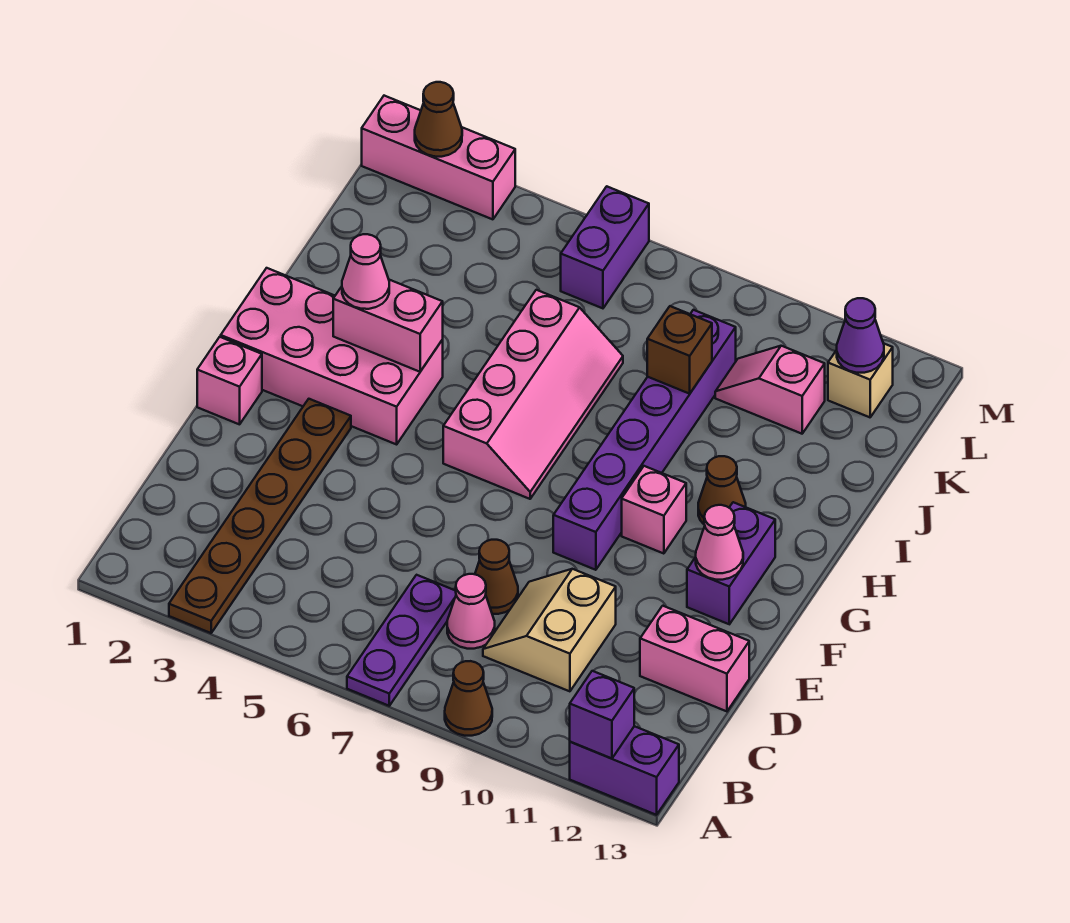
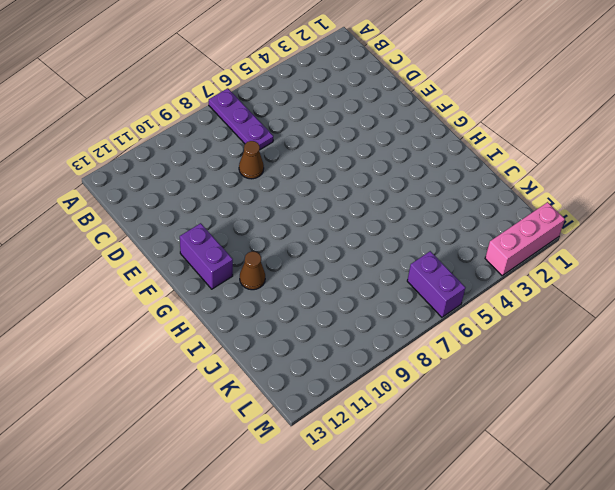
none -> brown 1x6 plate [169,399,351,633]
none -> brown 1x1 cone [445,661,492,736]
none -> purple 1x2 brick [570,726,679,815]

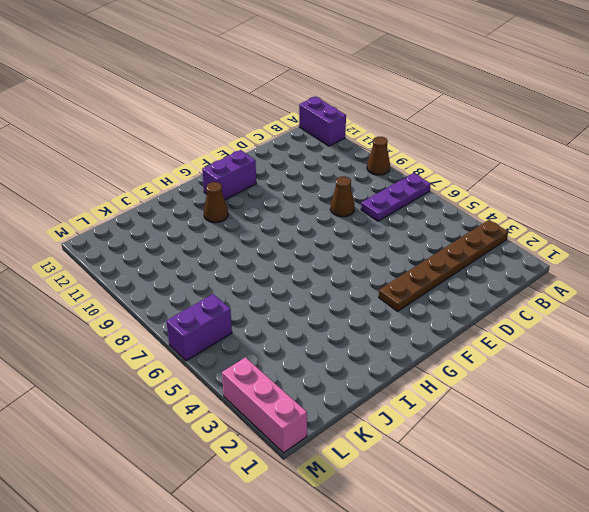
none -> pink 1x1 cone [447,574,495,649]
none -> tan 2x2 slope [483,569,616,691]
none -> pink 1x2 brick [640,606,749,711]

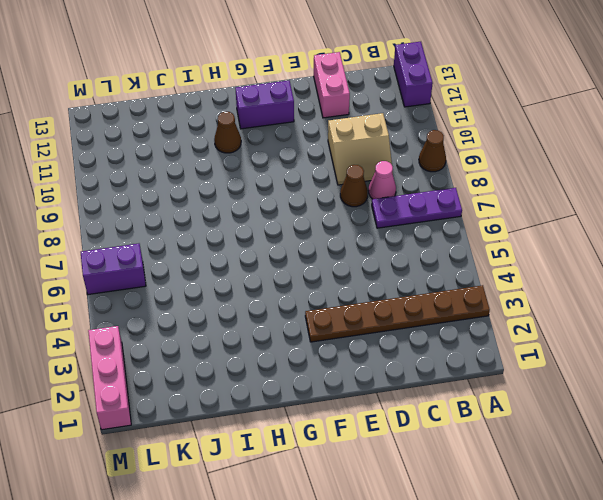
none -> pink 1x1 brick [197,337,262,424]
none -> purple 1x6 brick [553,310,736,570]
none -> pink 2x4 brick [221,268,443,444]

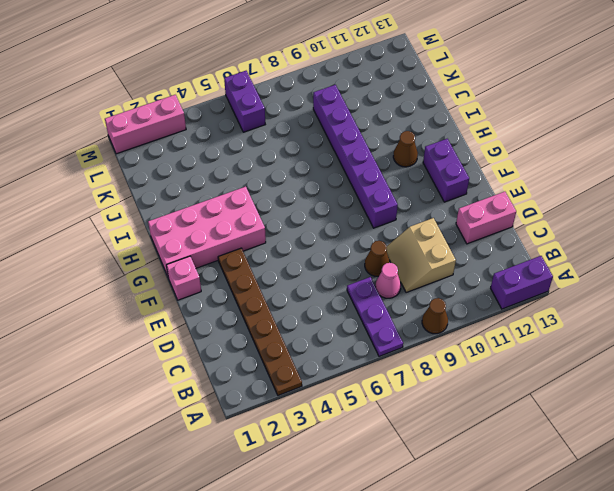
none -> pink 2x4 slope [443,290,623,499]
none -> pink 1x1 brick [622,466,686,554]
none -> pink 1x2 slope [715,346,825,434]

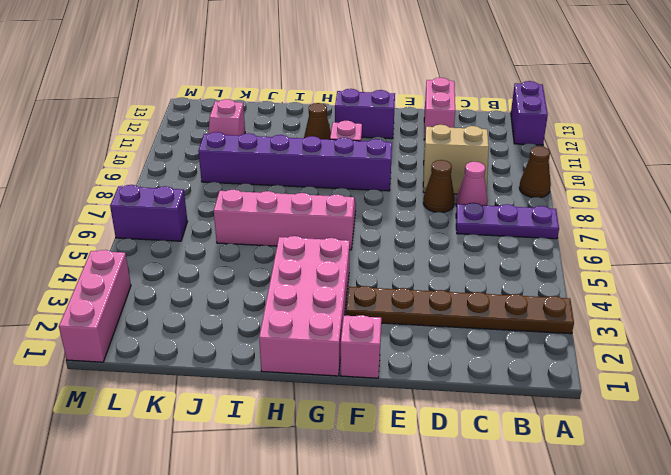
none -> tan 1x1 brick [828,344,893,417]
none -> purple 1x1 brick [570,671,634,759]
none -> pink 1x1 cone [696,505,743,580]

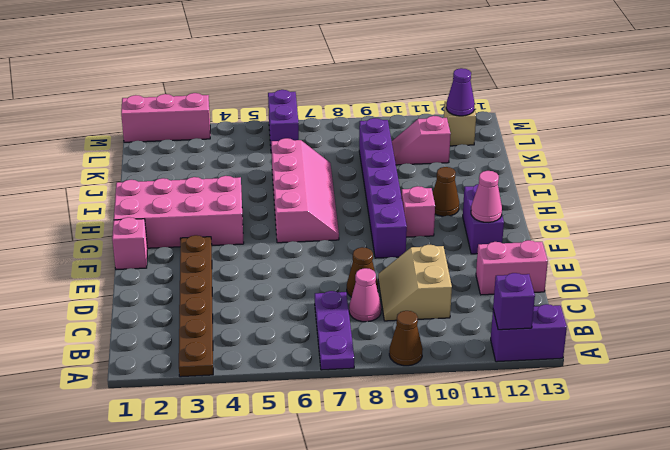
none -> pink 1x2 brick [333,280,443,372]
none -> brown 1x1 brick [647,306,712,394]
none -> brown 1x1 cone [415,82,462,157]

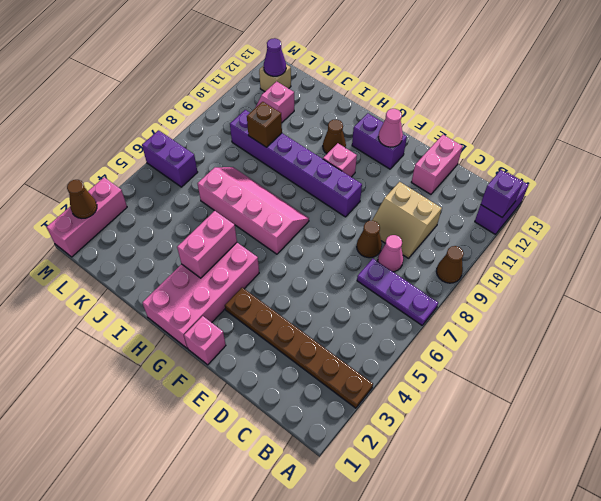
none -> pink 1x1 cone [342,234,389,309]

